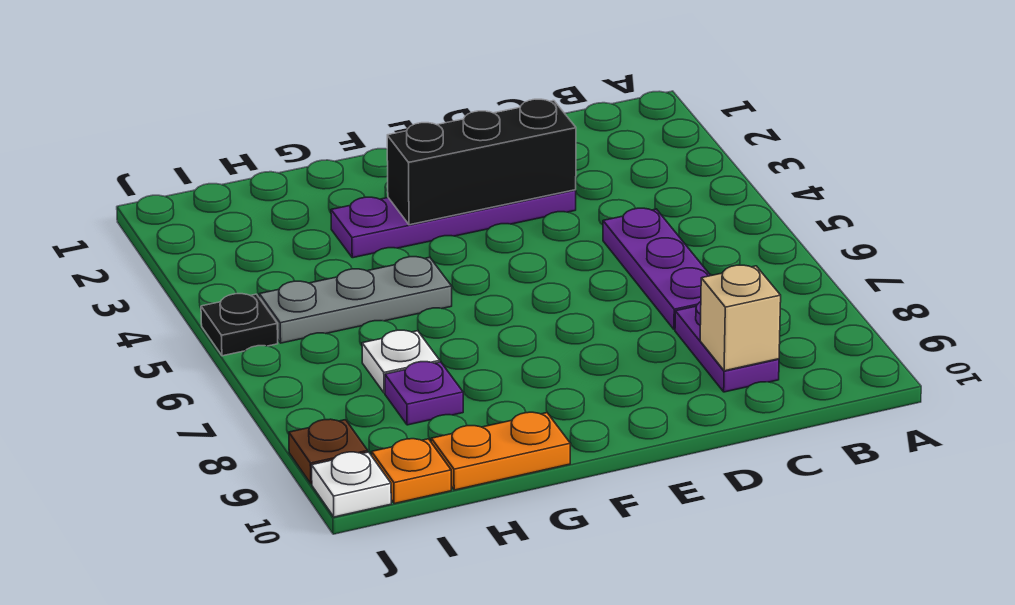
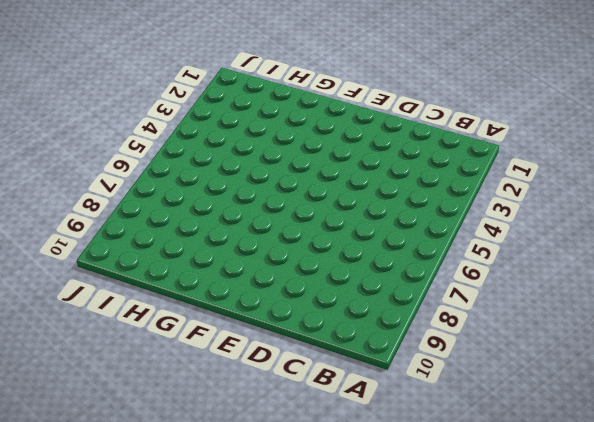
none -> purple 1x3 plate [603,208,711,330]
none -> purple 1x2 plate [675,302,779,392]
none -> purple 1x4 plate [331,190,576,258]

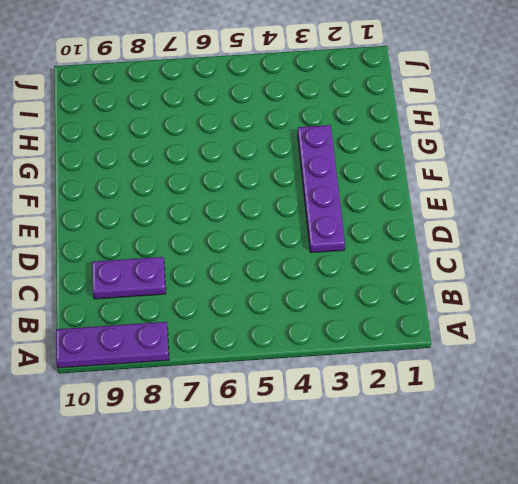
purple 1x3 plate [56,322,169,368] -> purple 1x3 plate moved to [603,208,711,330]
none -> grey 1x3 plate [259,257,452,343]
none -> orange 1x2 plate [431,412,570,490]
none -> white 1x1 plate [362,330,440,393]

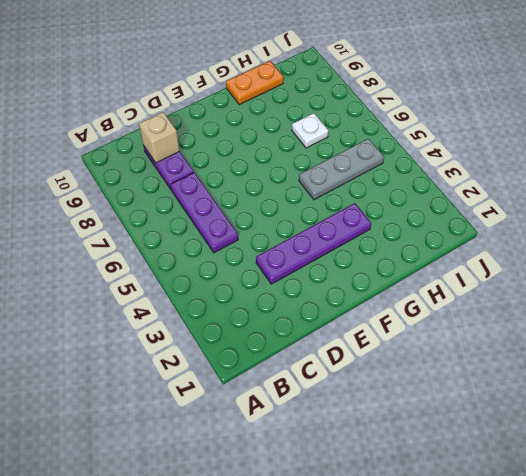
none -> purple 1x1 plate [385,362,463,425]
none -> orange 1x1 plate [372,439,451,503]
none -> black 1x1 plate [201,294,278,356]

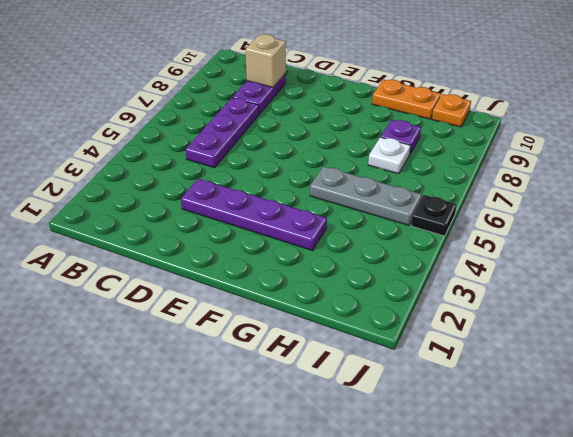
none -> brown 1x1 plate [289,419,368,484]
none -> white 1x1 plate [312,452,391,517]
none -> black 1x3 brick [387,99,576,225]

